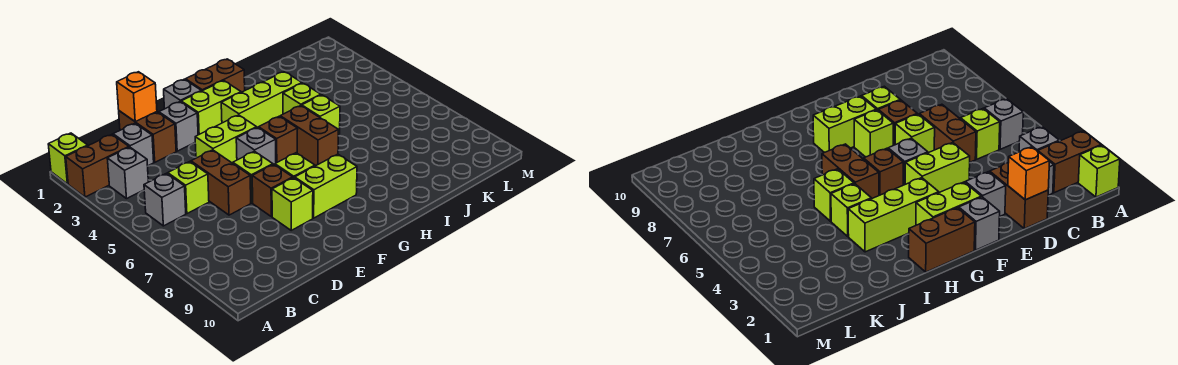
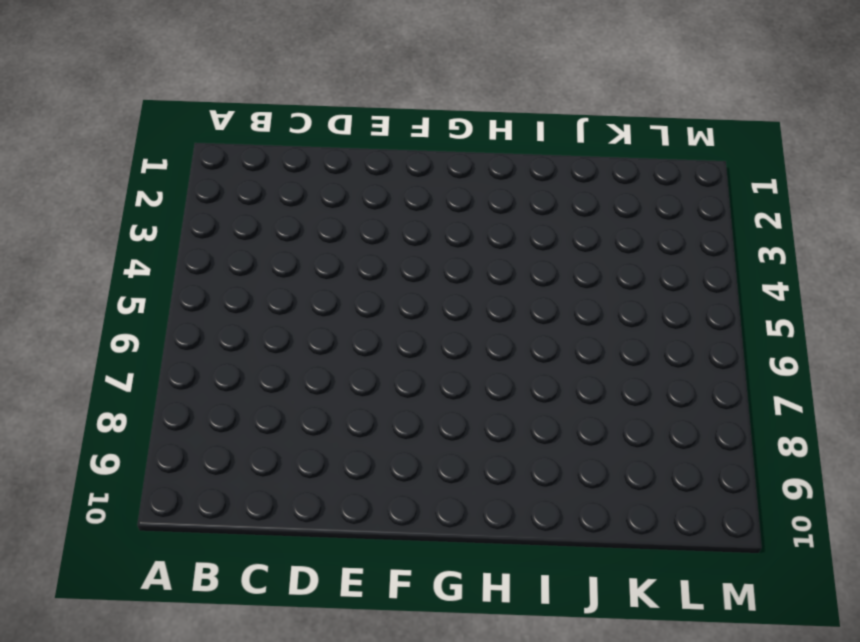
none -> lime 1x1 brick [48,133,88,184]
none -> brown 1x2 brick [66,135,129,197]
none -> grey 1x1 brick [107,147,148,199]

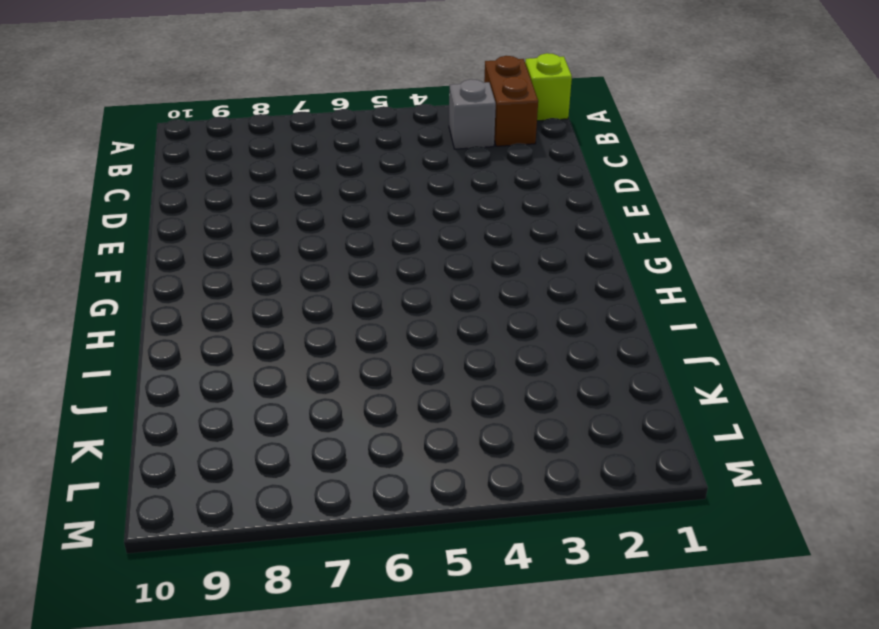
none -> grey 1x1 brick [144,173,186,226]
none -> grey 1x1 brick [113,123,154,166]
none -> lime 1x1 brick [168,162,209,214]

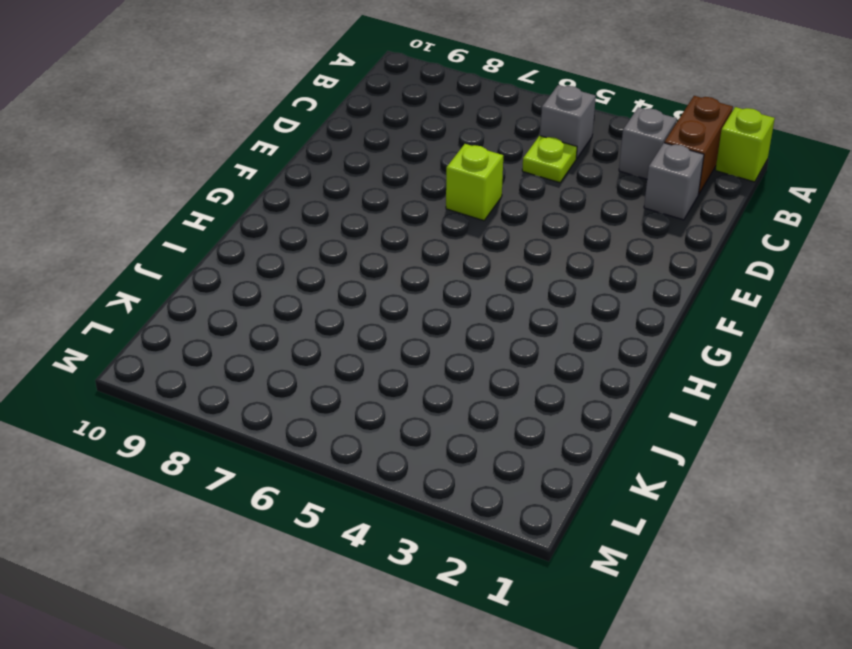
lime 1x1 plate [522,136,577,183] -> lime 1x1 brick [168,162,209,214]
none -> brown 1x2 brick [119,111,176,162]
none -> brown 1x2 brick [191,150,251,215]
none -> grey 1x1 brick [159,102,198,151]

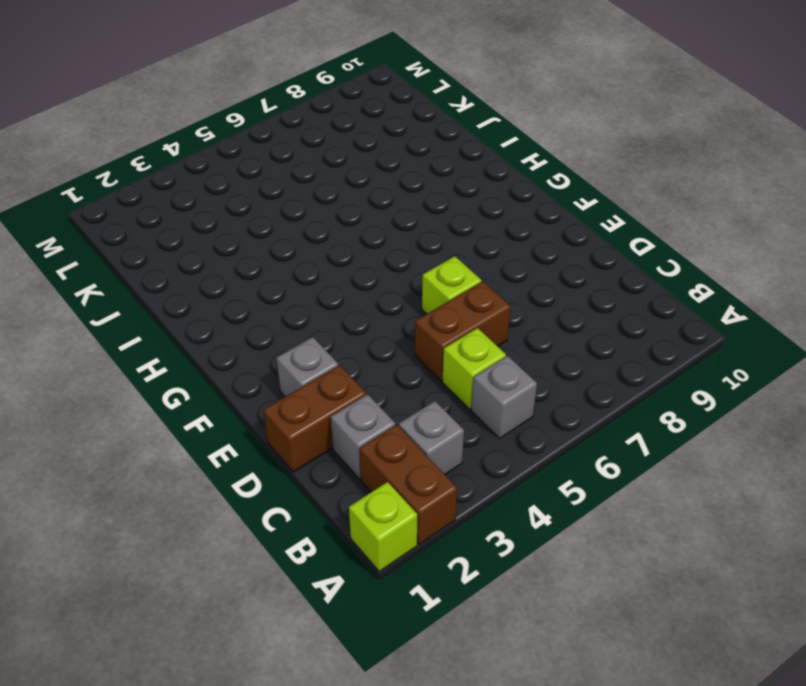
none -> lime 1x2 brick [195,115,257,163]
none -> brown 1x1 brick [252,164,293,217]
none -> lime 1x1 brick [272,178,313,230]

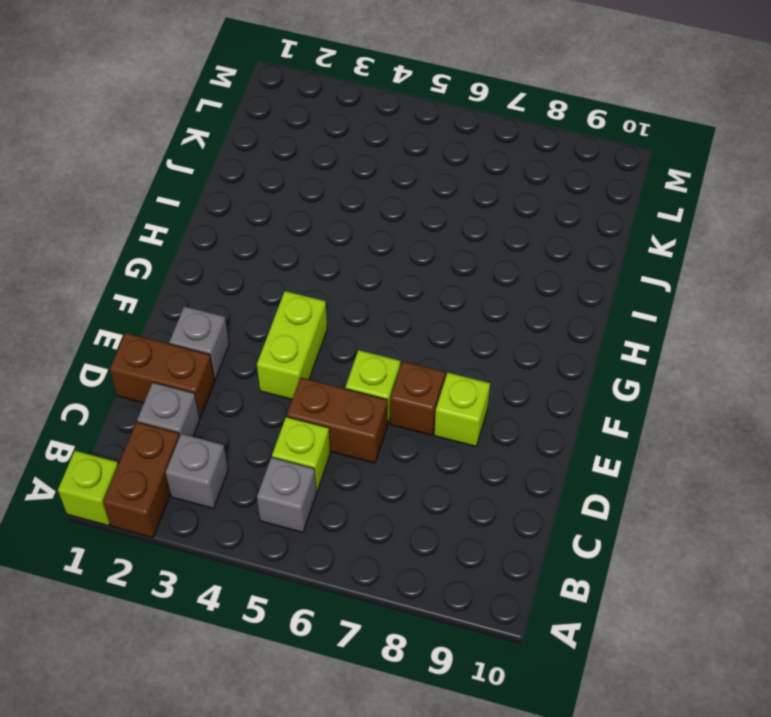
none -> grey 1x1 brick [164,79,201,109]
none -> lime 1x2 brick [181,81,241,135]
none -> grey 1x1 brick [236,127,276,165]

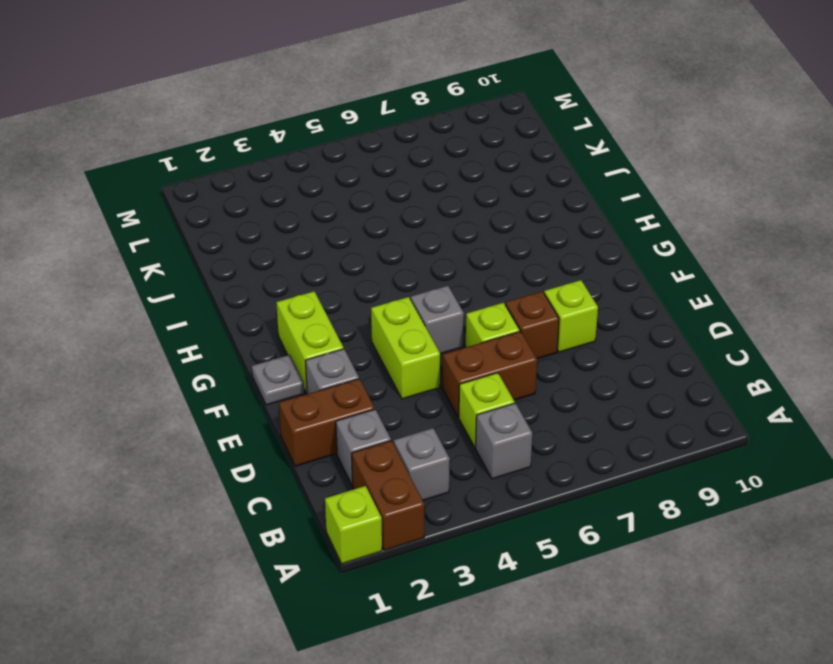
grey 1x1 plate [252,355,305,405] -> grey 1x1 brick [164,79,201,109]
none -> lime 1x1 brick [275,153,315,178]
none -> lime 1x2 brick [295,154,357,218]
none -> brown 1x2 brick [185,59,245,92]

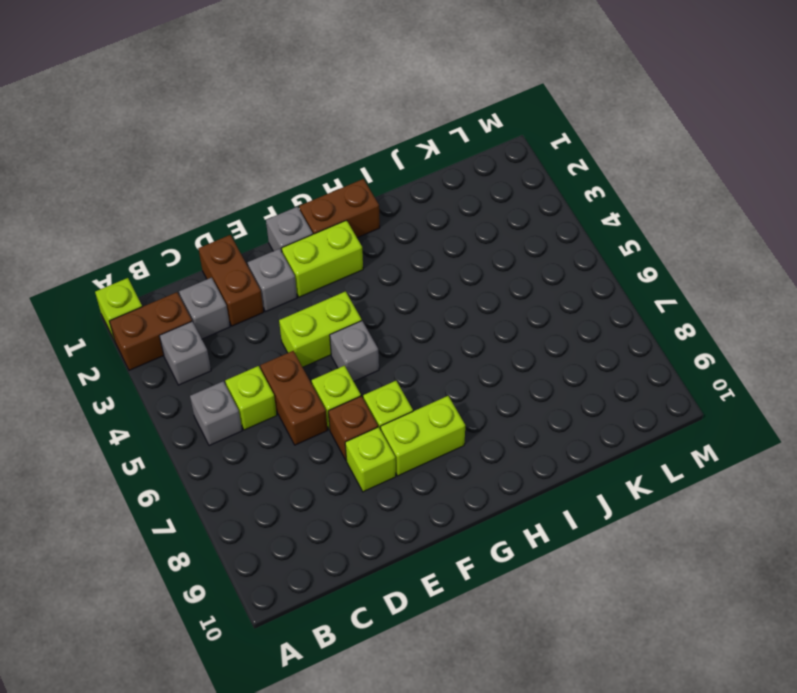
none -> lime 1x3 brick [221,72,302,128]
none -> brown 1x1 brick [259,116,298,163]
none -> brown 1x2 brick [280,106,339,166]

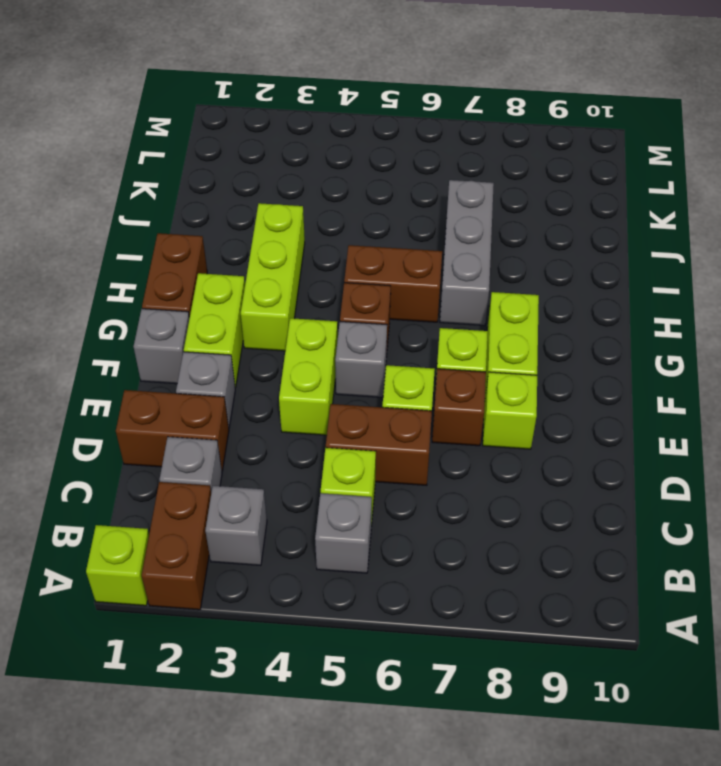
grey 1x3 brick [440,180,494,326] -> none
none -> lime 1x1 brick [283,83,321,114]
none -> lime 1x1 brick [302,95,340,134]
none -> orange 1x1 brick [117,72,157,122]

